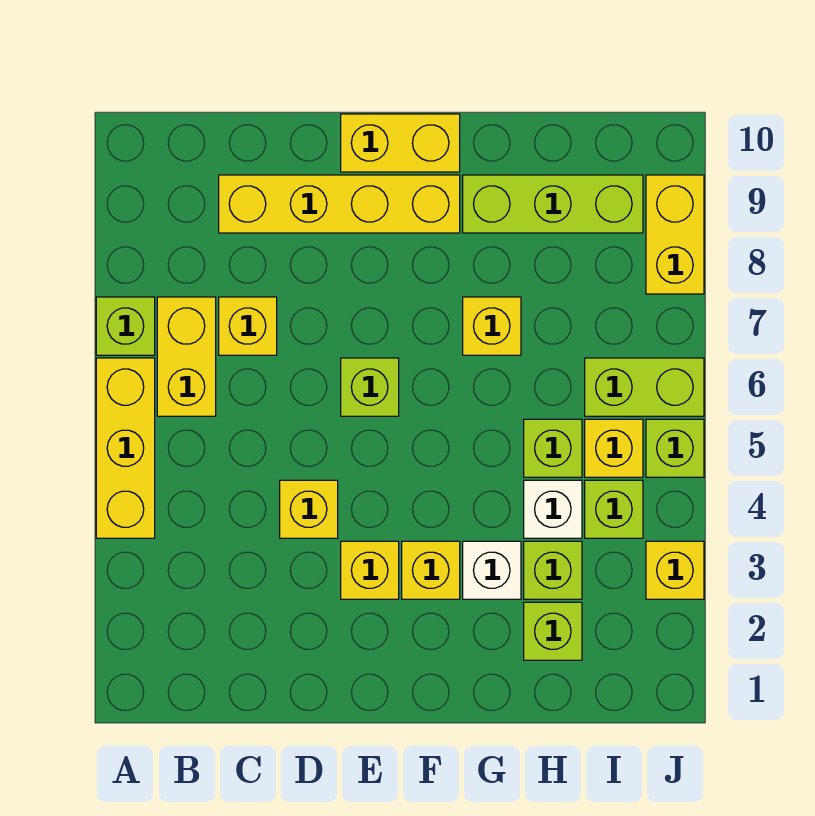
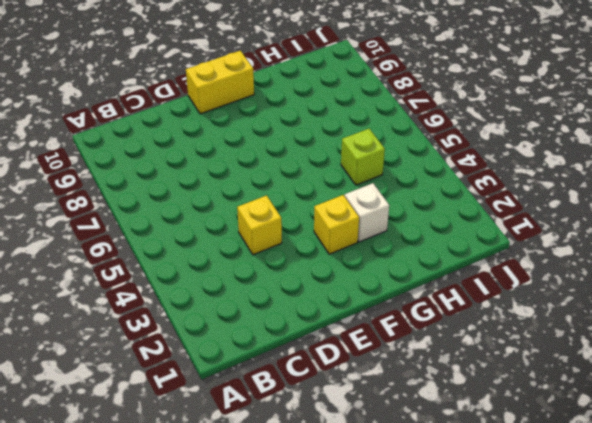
none -> yellow 1x3 brick [96,358,155,538]
none -> lime 1x1 brick [96,297,155,355]
none -> yellow 1x2 brick [157,297,216,416]

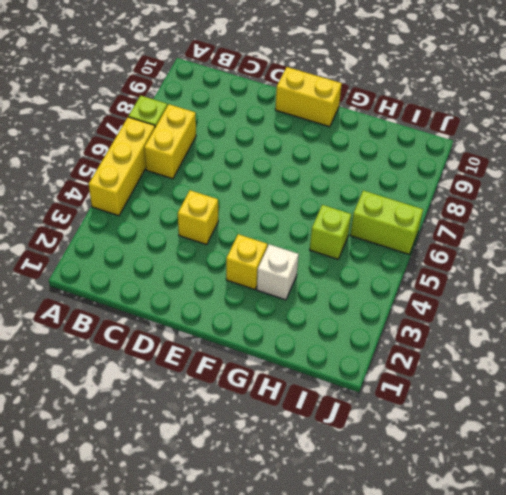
none -> yellow 1x1 brick [219,297,277,355]
none -> yellow 1x4 brick [219,175,460,233]
none -> yellow 1x1 brick [341,541,399,599]

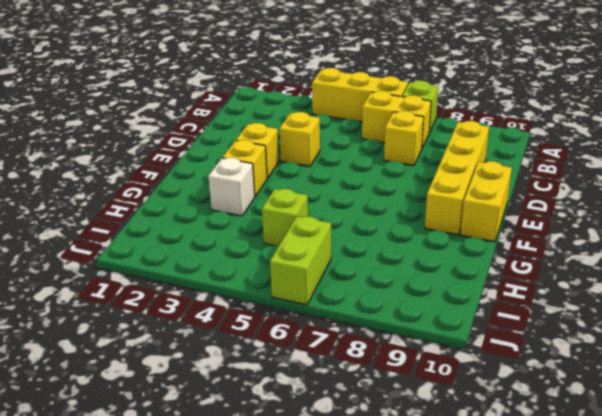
none -> lime 1x1 brick [341,358,399,416]
none -> yellow 1x1 brick [463,297,521,355]
none -> lime 1x3 brick [463,175,643,233]

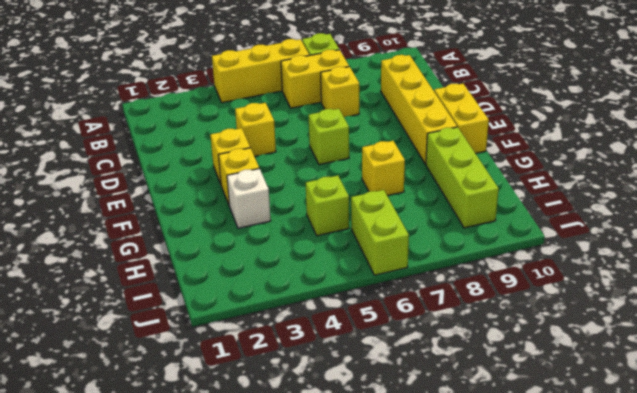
none -> lime 1x1 brick [524,602,582,660]
none -> lime 1x1 brick [524,541,582,599]
none -> white 1x1 brick [524,480,582,538]

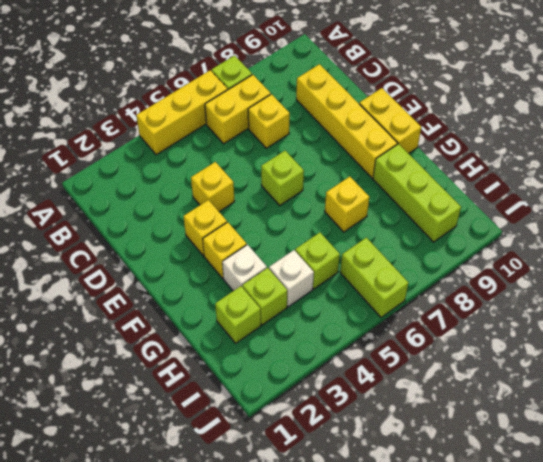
none -> lime 1x1 brick [585,480,643,538]
none -> yellow 1x1 brick [585,419,643,477]
none -> yellow 1x1 brick [646,541,704,599]

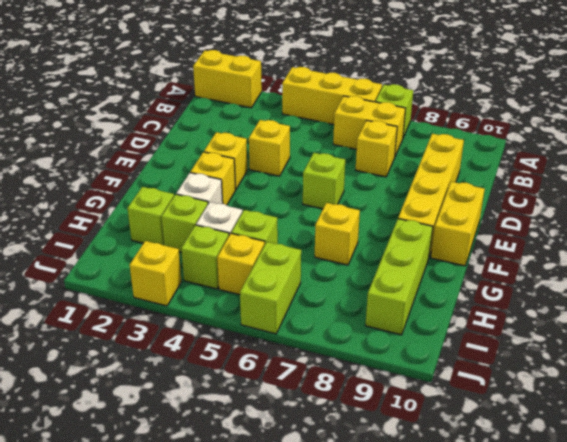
yellow 1x2 brick [193,50,262,108] -> yellow 1x2 brick moved to [646,175,704,294]
none -> lime 1x1 brick [646,419,704,477]

